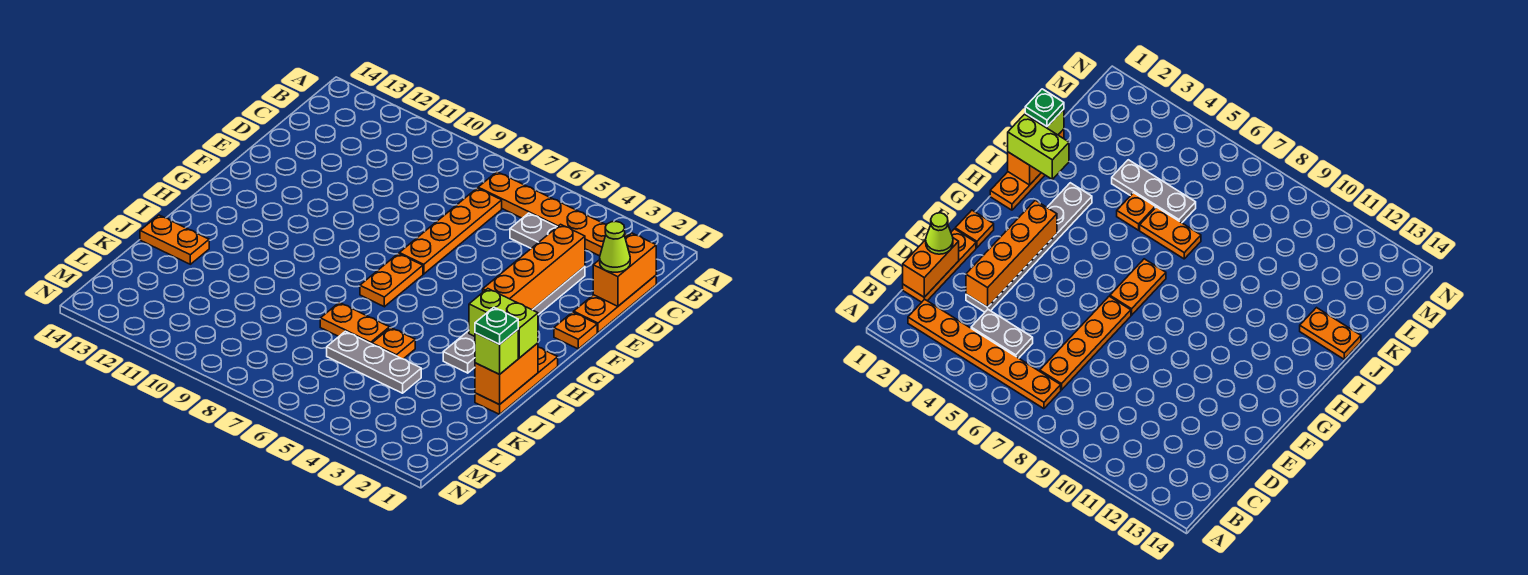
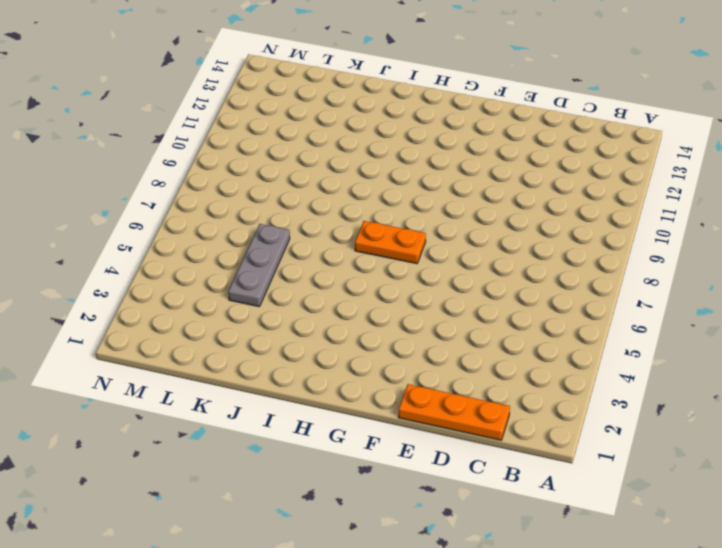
none -> orange 1x6 plate [478,172,629,256]
none -> grey 1x2 plate [510,213,557,248]
none -> orange 1x4 plate [399,188,502,274]

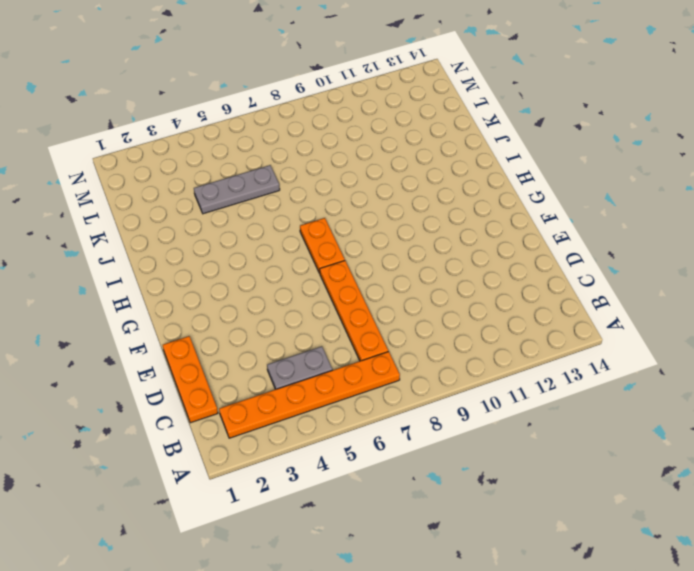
none -> grey 1x6 plate [443,266,585,373]
none -> orange 1x1 plate [554,312,597,349]
none -> orange 1x3 plate [475,347,558,414]

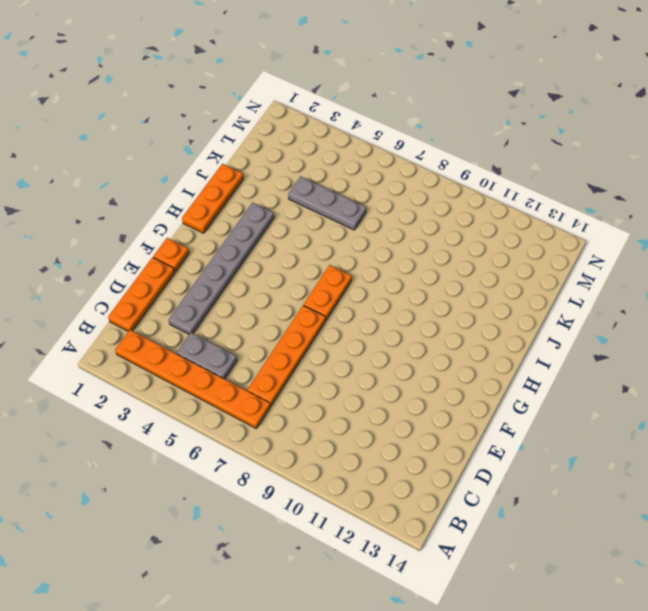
none -> orange 1x1 plate [372,328,415,359]
none -> orange 1x2 plate [320,303,390,344]
none -> orange 1x2 plate [140,215,209,264]

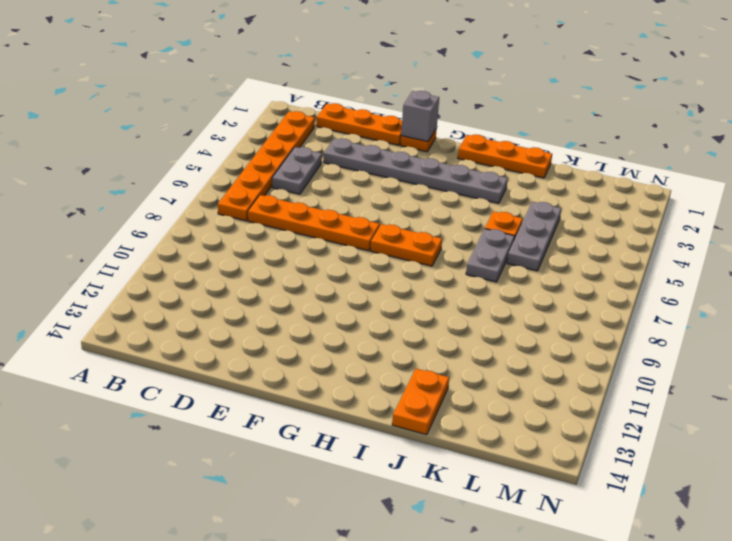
grey 1x1 brick [401,91,439,142] -> none
grey 1x2 plate [466,229,515,282] -> orange 1x2 plate [320,303,390,344]
none -> orange 1x2 brick [593,233,656,306]
none -> orange 1x4 brick [483,224,585,310]
none -> orange 1x2 brick [475,343,538,405]

